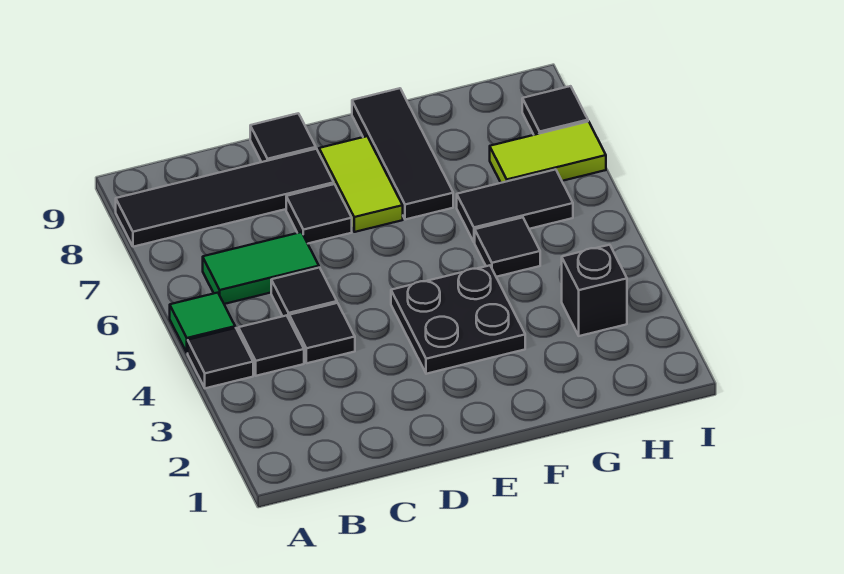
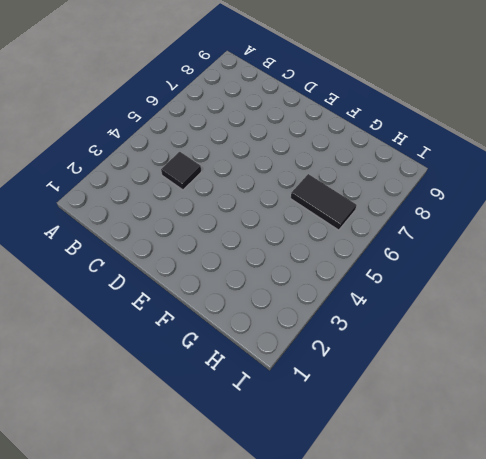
none -> black 1x1 tile [188,328,253,388]
none -> green 1x1 tile [170,293,235,353]
none -> black 1x4 tile [116,149,334,247]

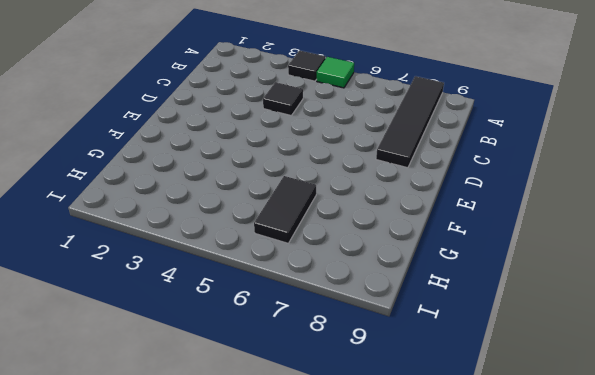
none -> black 1x1 tile [239,315,304,376]
none -> green 1x2 tile [203,232,319,304]
none -> black 1x1 tile [271,268,337,318]

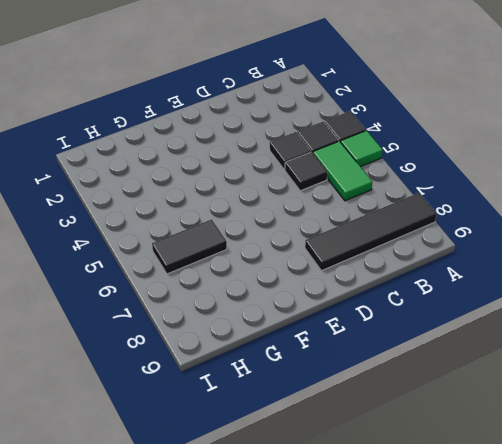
green 1x2 tile [313,141,372,201] -> green 1x2 tile turned to [203,232,319,304]
none -> black 1x1 tile [286,184,352,243]
none -> black 1x1 tile [250,113,316,162]
none -> black 2x2 plate [391,265,525,374]

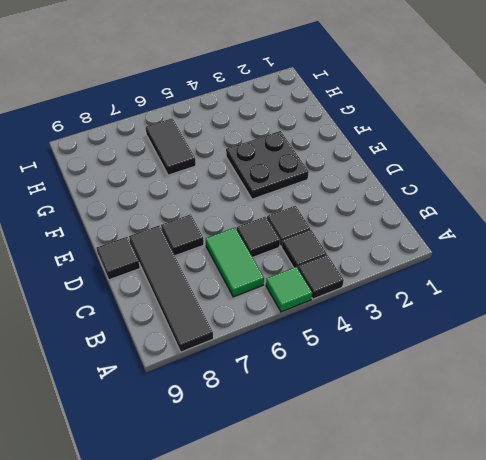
none -> lime 1x2 tile [319,136,403,232]
none -> black 1x3 tile [352,88,453,220]
none -> black 1x1 tile [475,217,540,277]

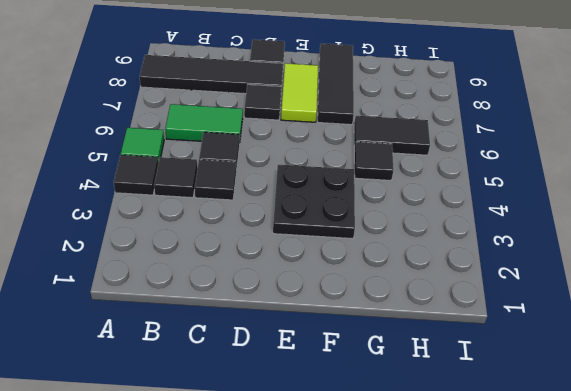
none -> black 1x1 brick [562,245,627,336]
none -> lime 1x2 tile [490,122,606,183]
none -> black 1x1 tile [522,86,588,135]

